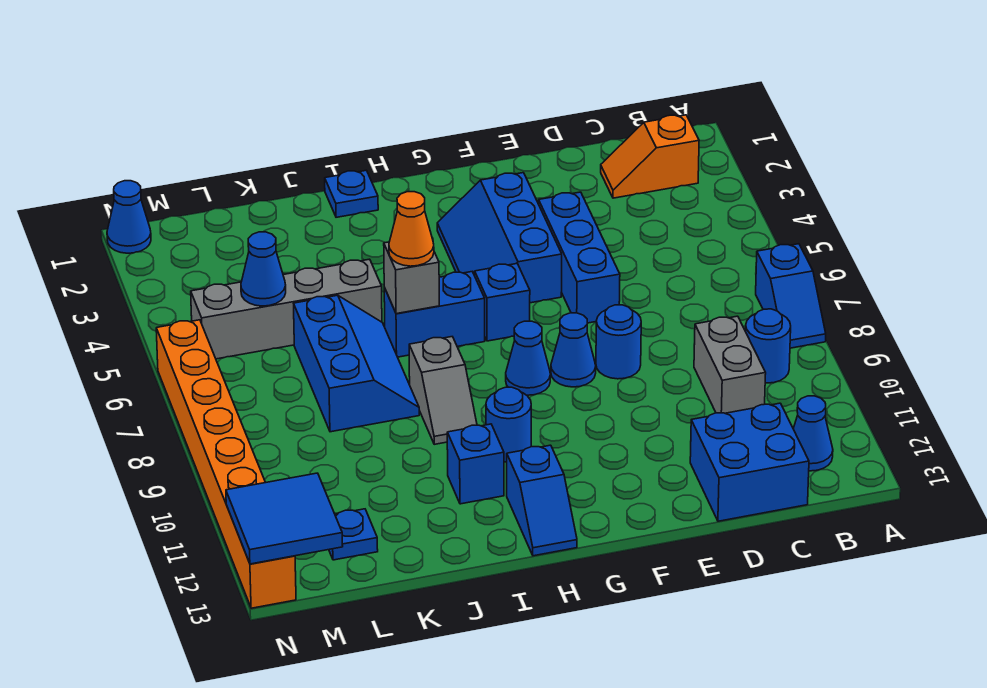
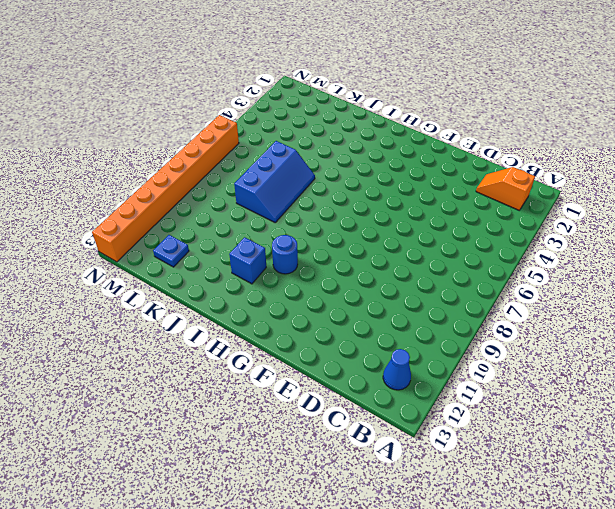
none -> blue 1x2 slope [756,244,826,348]
none -> blue 1x1 round brick [746,309,791,383]
none -> grey 1x2 brick [694,316,766,413]

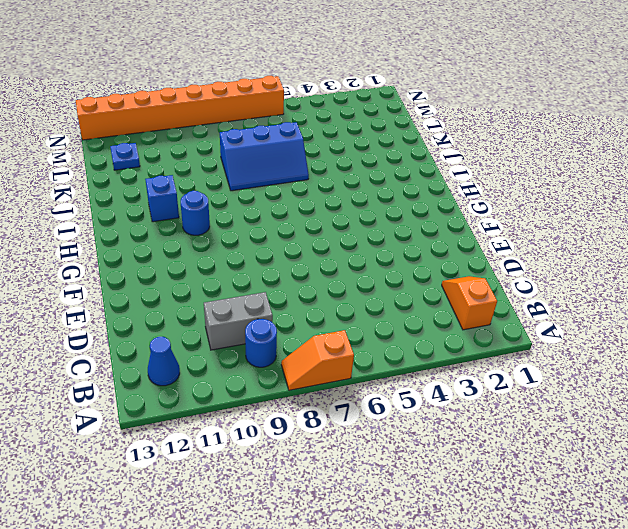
orange 1x2 slope [281,330,354,390] -> blue 1x2 slope [756,244,826,348]
none -> blue 2x2 brick [690,403,809,521]
none -> blue 1x3 brick [539,192,620,323]
none -> blue 1x1 round brick [596,305,641,379]

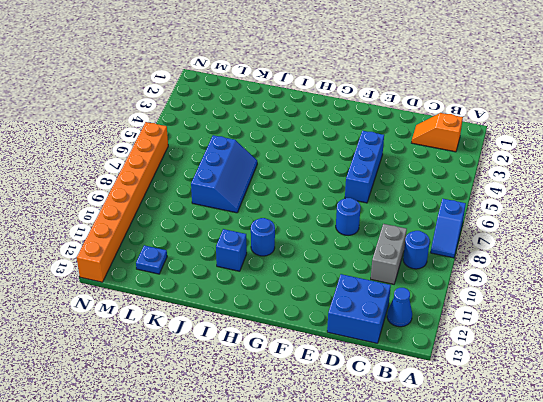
none -> blue 2x3 slope [437,173,562,303]
none -> blue 1x1 cone [551,313,596,387]
none -> blue 1x1 brick [475,264,530,341]

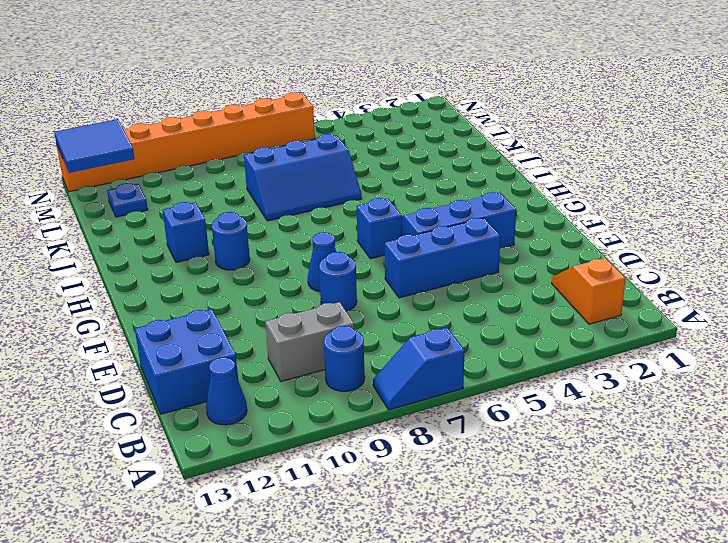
none -> blue 1x1 cone [506,321,550,395]
none -> blue 1x2 brick [384,272,485,357]
none -> blue 1x2 slope [507,445,577,556]

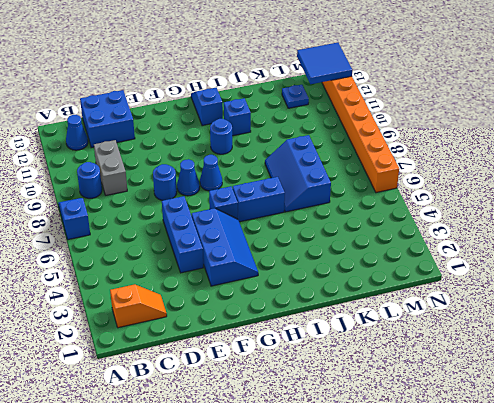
none -> blue 1x1 plate [325,170,378,217]
none -> grey 1x2 slope [409,337,477,444]
none -> grey 1x4 brick [191,259,382,359]

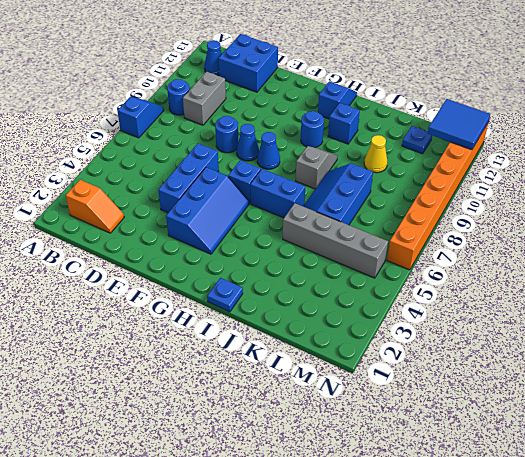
yellow 1x1 cone [364,135,387,173] -> none
none -> blue 1x1 cone [107,181,151,253]
none -> grey 1x1 brick [384,242,439,314]
none -> blue 1x1 cone [241,232,286,306]

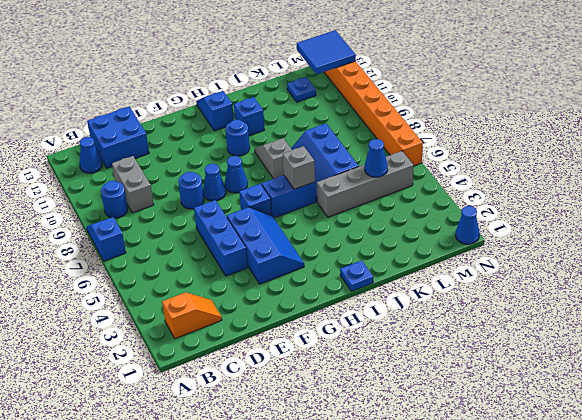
none -> orange 1x1 cone [389,192,434,266]

